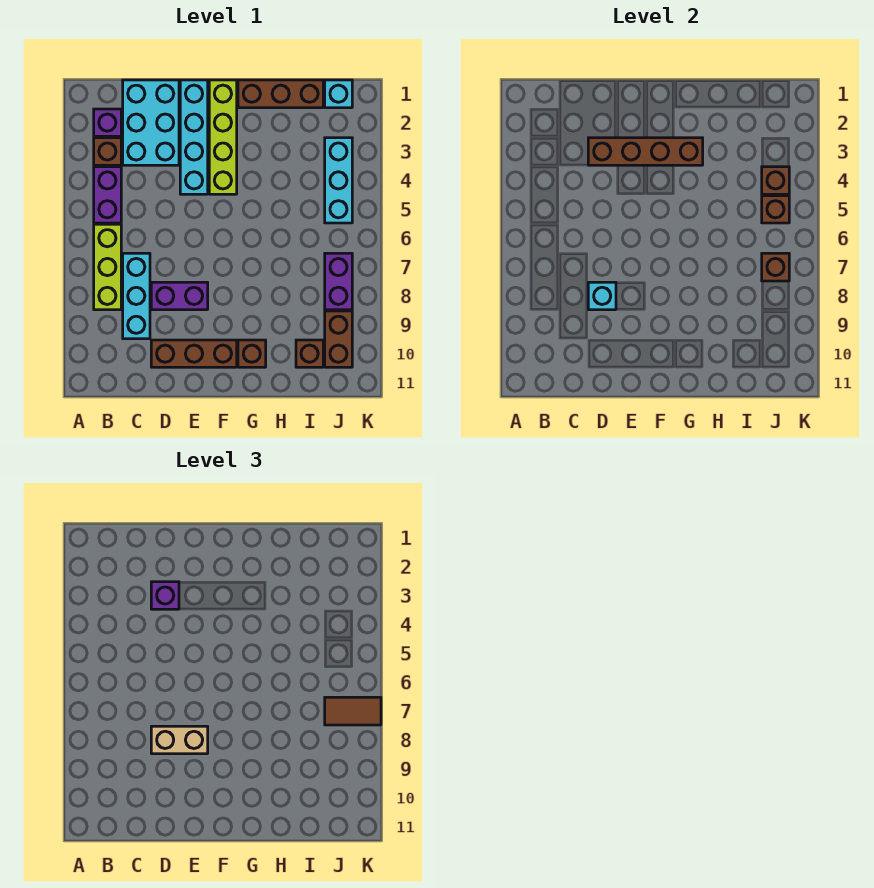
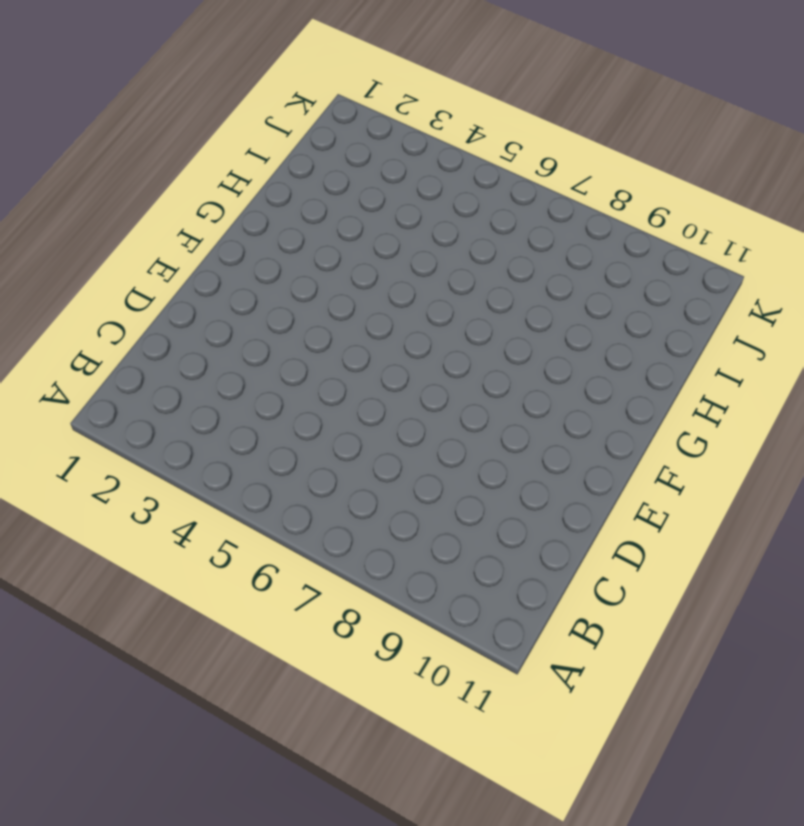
none -> purple 1x1 brick [94,109,121,136]
none -> brown 1x1 brick [94,138,121,165]
none -> purple 1x2 brick [94,167,121,223]

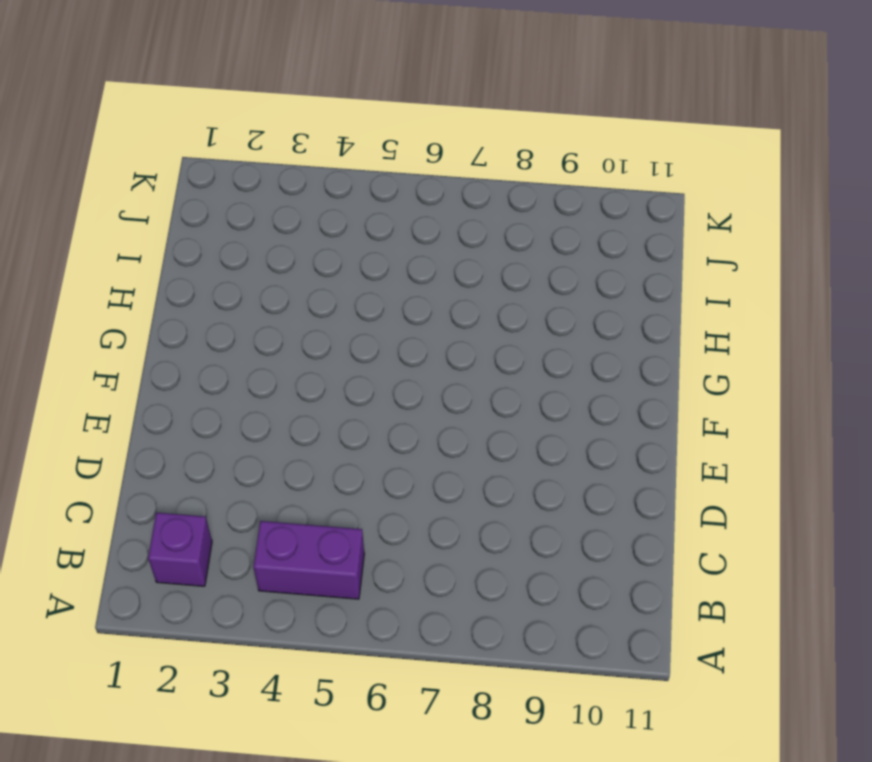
none -> brown 1x1 brick [94,138,121,165]
none -> lime 1x3 brick [94,224,121,310]
none -> cyan 2x3 brick [123,80,179,165]

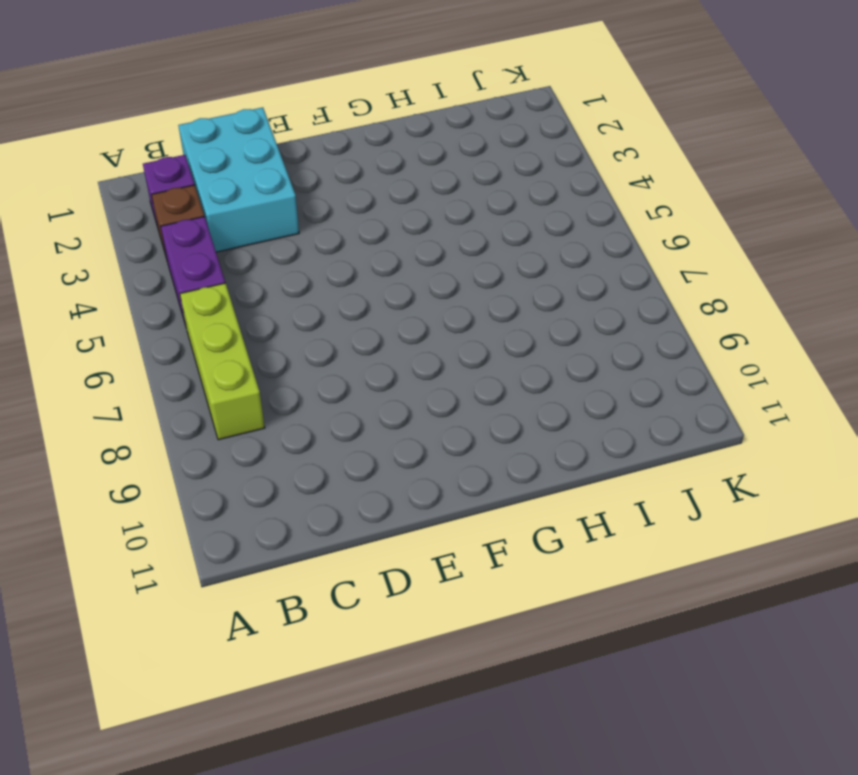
none -> cyan 1x3 brick [123,253,150,339]
none -> purple 1x2 brick [151,282,208,310]
none -> brown 1x3 brick [151,340,237,367]

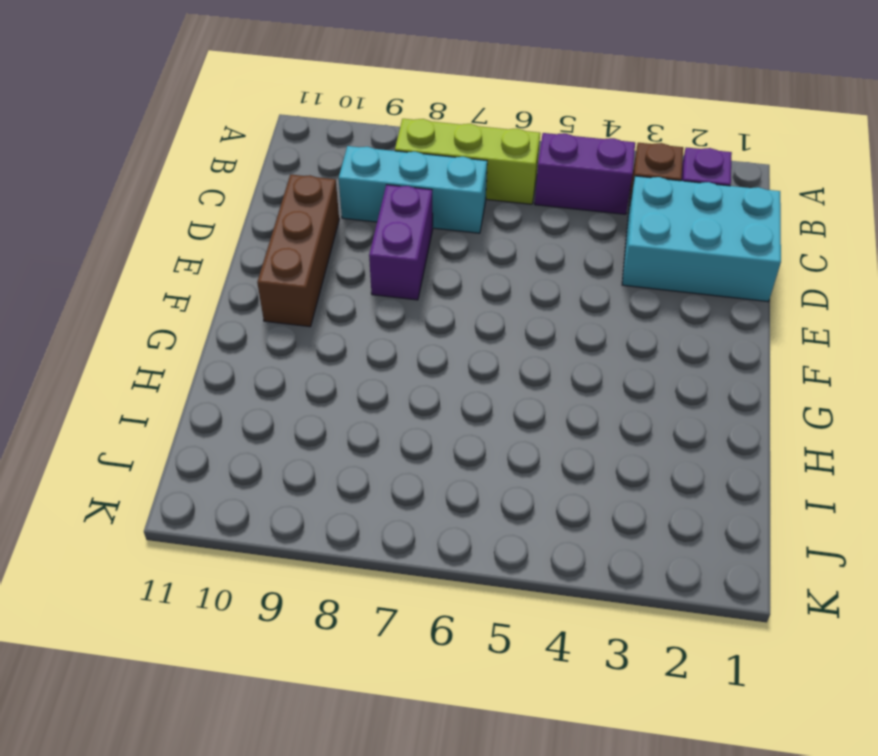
none -> cyan 1x4 brick [180,80,208,194]
none -> lime 1x4 brick [209,80,237,194]
none -> brown 1x3 brick [238,80,323,108]

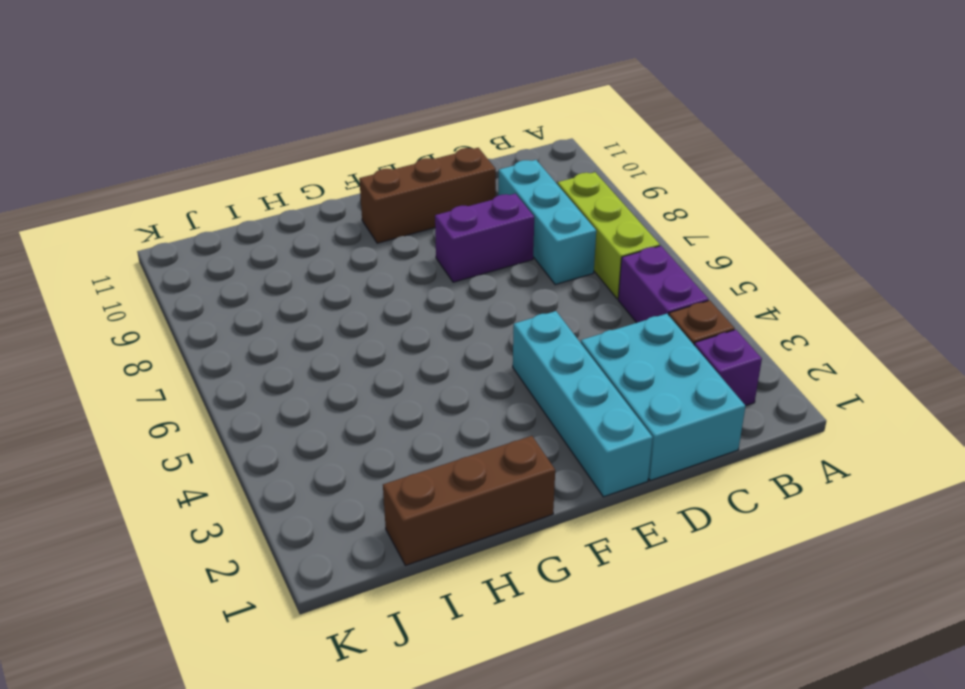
none -> lime 1x4 brick [209,80,237,194]
none -> brown 1x1 brick [238,340,266,367]
none -> brown 1x1 brick [296,340,323,367]

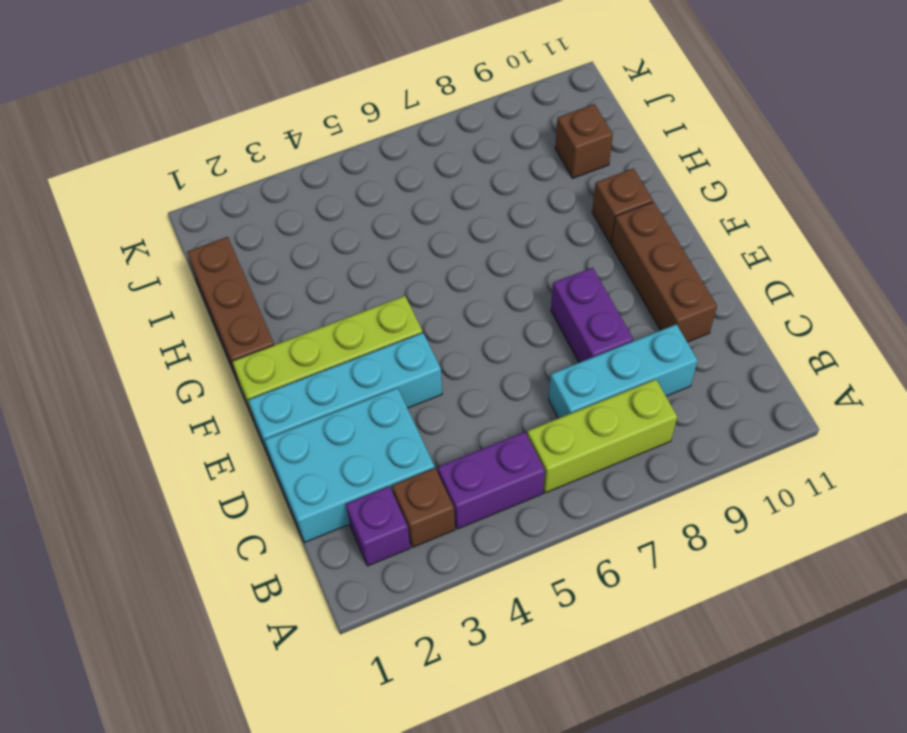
none -> cyan 1x1 brick [325,80,352,108]
none -> cyan 1x3 brick [325,138,352,223]
none -> purple 1x2 brick [325,253,352,310]

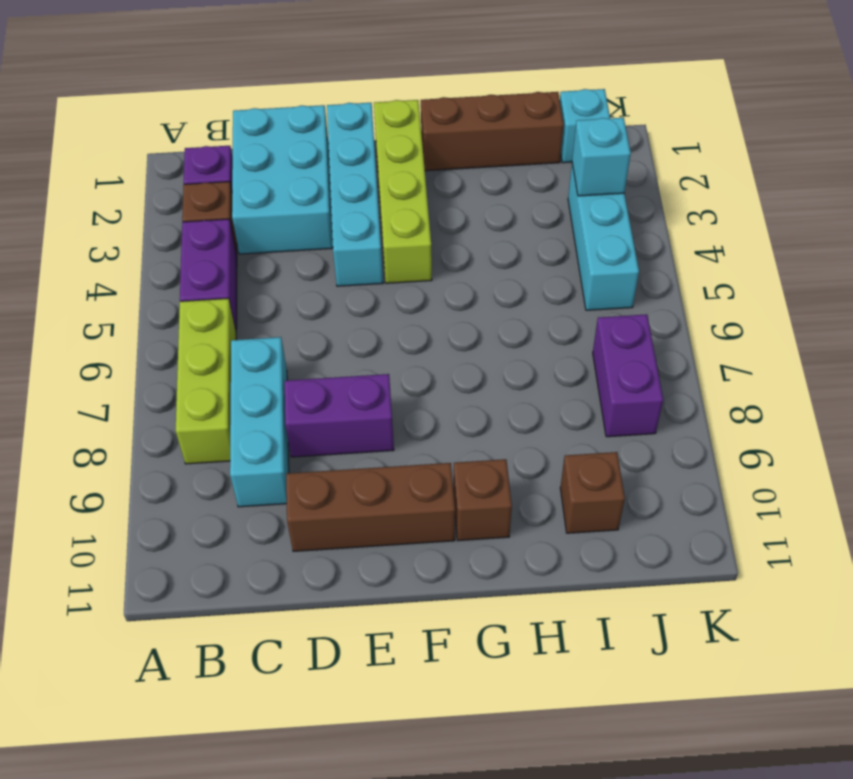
cyan 1x1 brick [572,118,631,196] -> cyan 1x1 brick moved to [588,282,616,310]
none -> brown 1x2 brick [325,311,352,367]
none -> brown 1x4 brick [588,138,703,165]
none -> brown 1x1 brick [762,167,789,194]

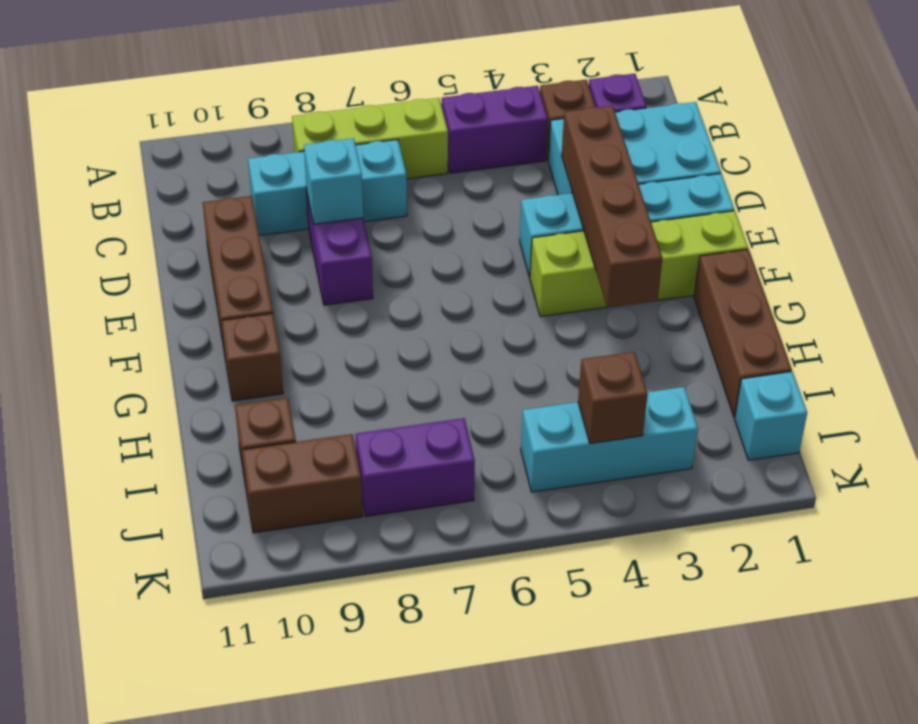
none -> brown 1x1 brick [762,196,789,223]
none -> brown 1x1 brick [762,253,789,281]
none -> purple 1x1 brick [151,582,179,609]

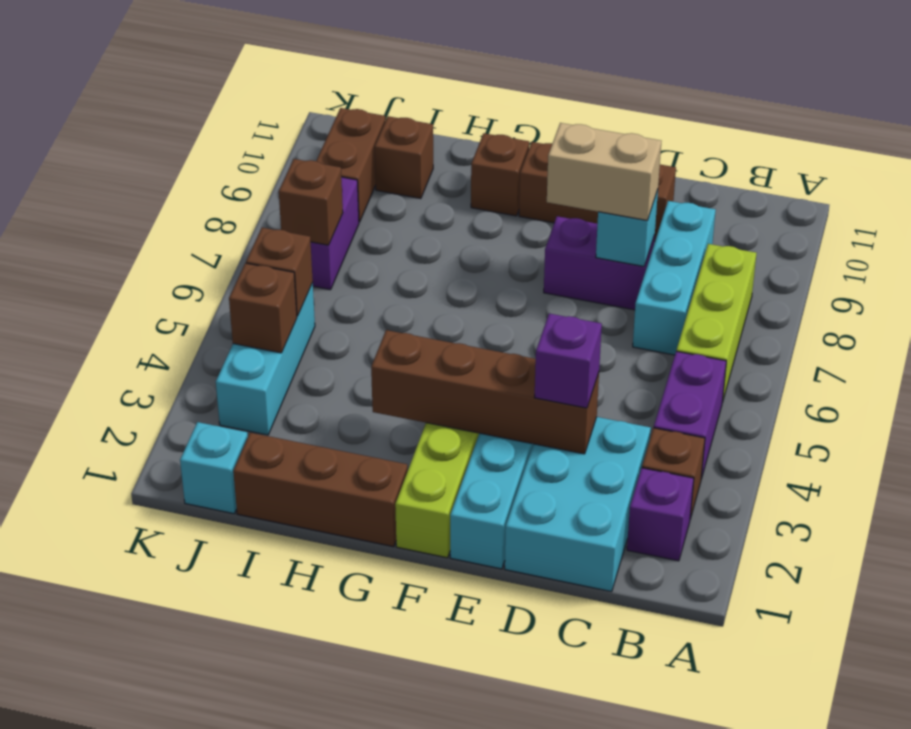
none -> brown 1x2 tile [325,697,381,725]

